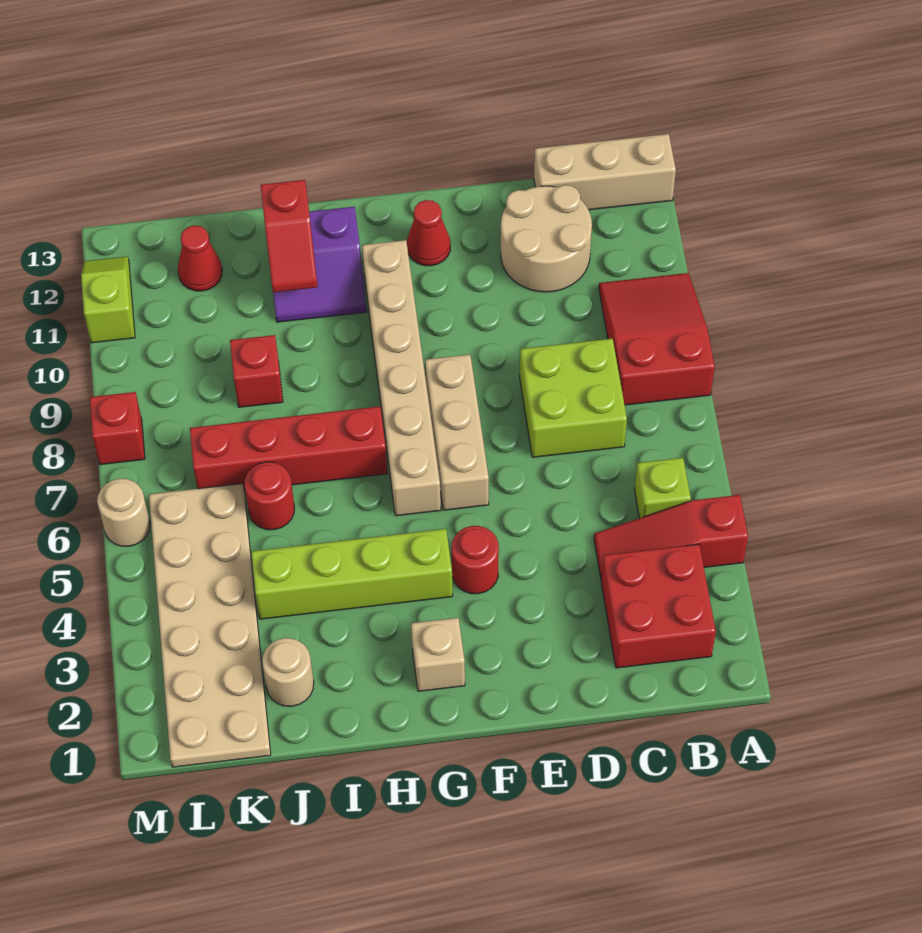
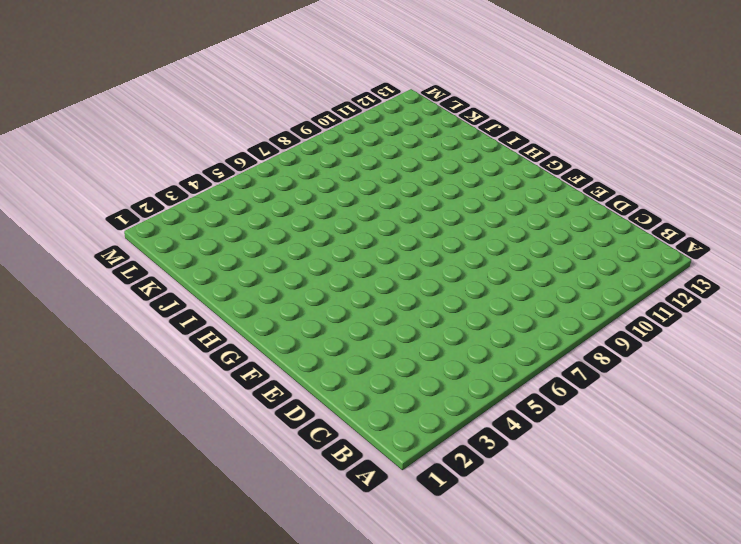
none -> red 1x3 slope [594,495,748,578]
none -> red 2x3 slope [599,273,715,405]
none -> tan 1x3 brick [534,134,676,210]

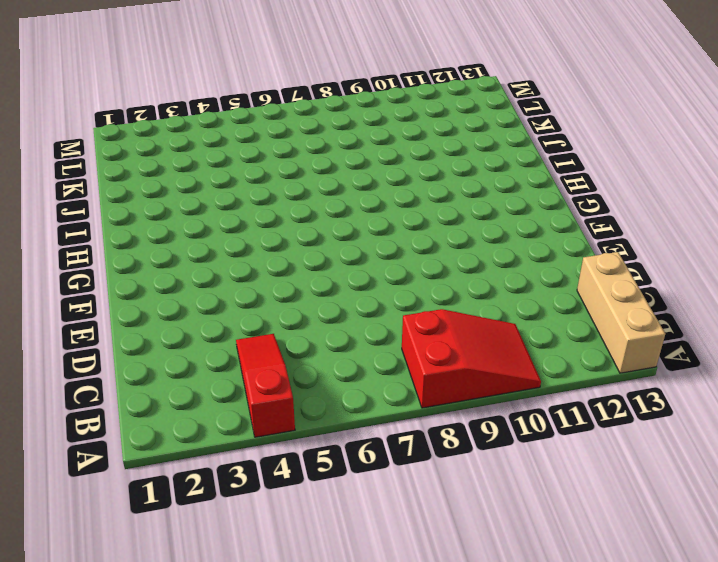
none -> red 2x2 brick [601,544,716,668]
none -> lime 1x1 brick [634,458,691,518]
none -> lime 2x2 brick [520,339,627,457]

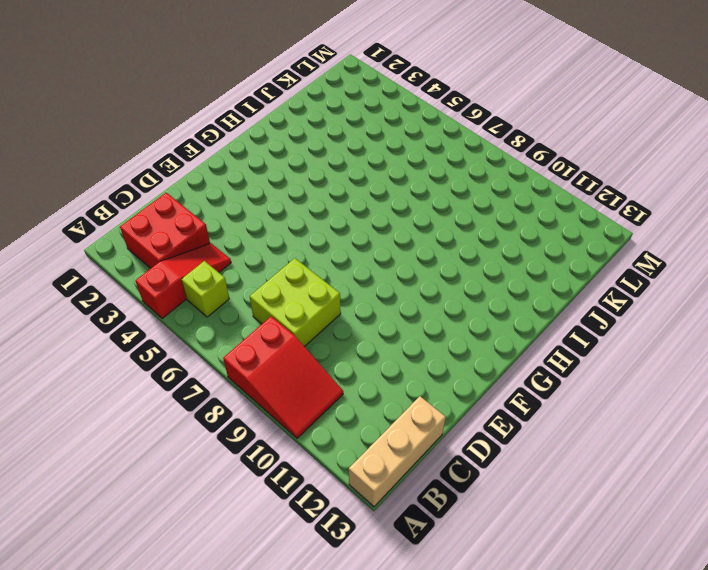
none -> tan 2x2 round brick [501,185,592,292]
none -> red 1x1 round brick [452,526,499,594]
none -> tan 1x3 brick [425,355,489,510]

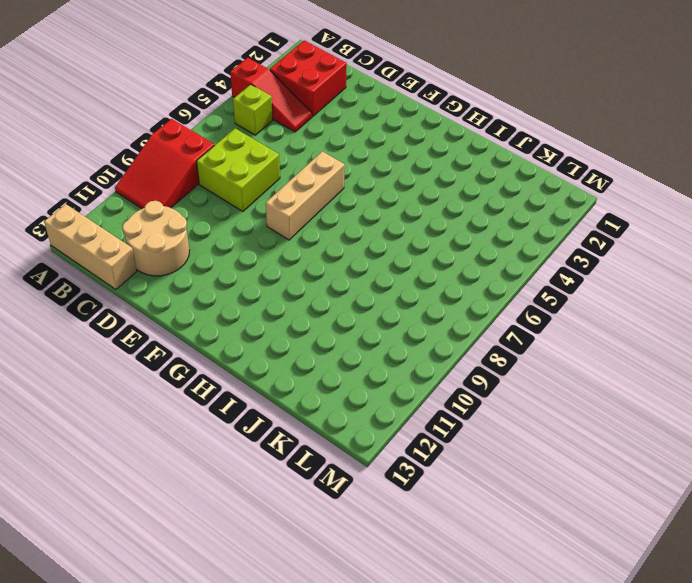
none -> red 1x1 round brick [452,526,499,594]
none -> red 1x1 cone [407,200,450,266]
none -> tan 1x1 brick [411,618,465,691]

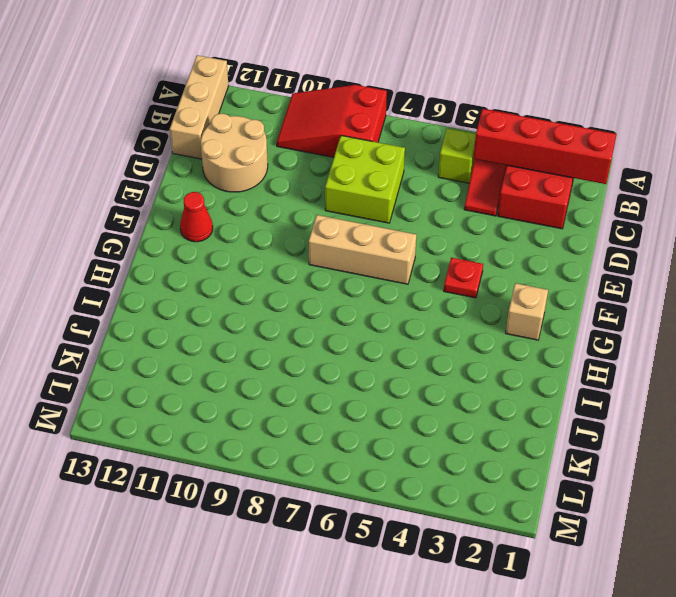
red 1x4 brick [473,109,616,184] -> red 1x4 brick turned to [190,406,387,490]
red 1x1 plate [444,258,483,298] -> red 1x1 round brick [452,526,499,594]
none -> lime 1x4 brick [251,529,453,619]
none -> tan 1x6 brick [362,240,441,516]
none -> purple 2x2 slope [273,207,367,322]

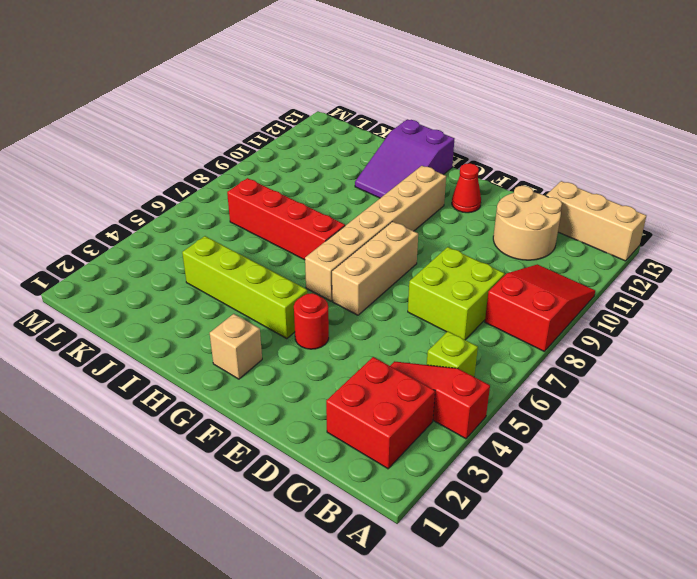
purple 2x3 slope [355,119,454,198] -> purple 2x2 slope [273,207,367,322]
none -> tan 1x1 round brick [262,638,314,706]
none -> red 1x1 round brick [244,462,295,530]
none -> red 1x1 brick [230,335,283,407]

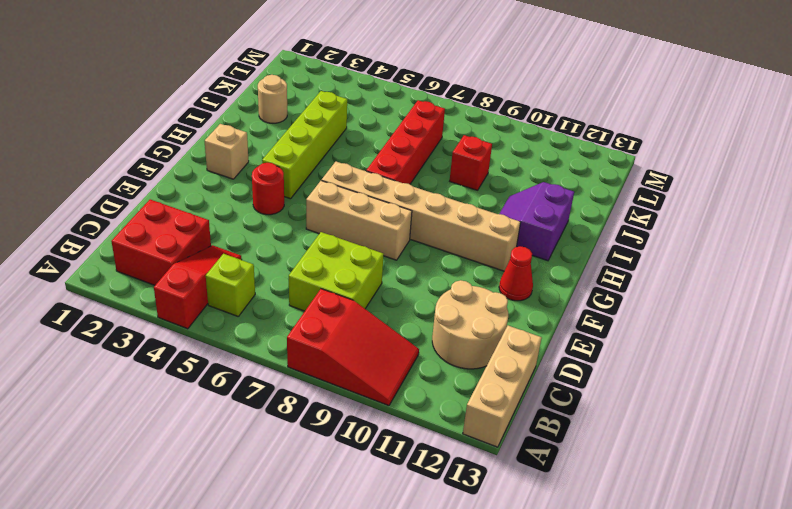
none -> red 1x1 round brick [244,462,295,530]
none -> tan 2x6 plate [149,484,271,767]
none -> red 1x1 cone [178,225,222,291]

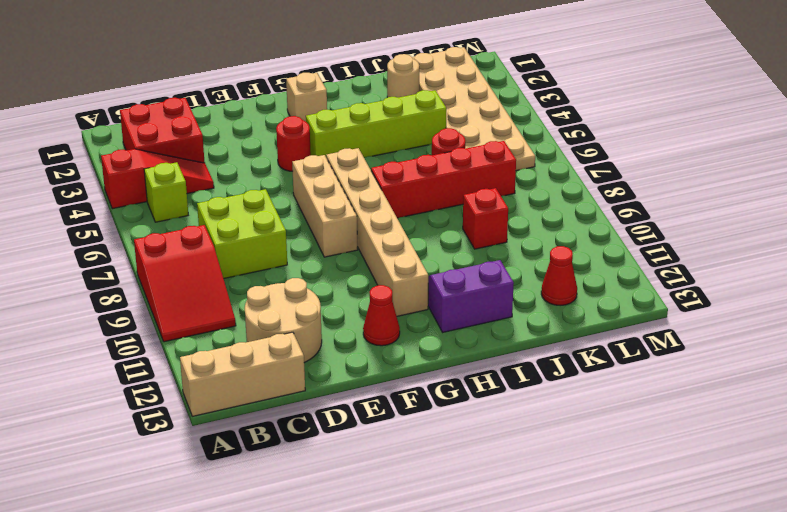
none -> tan 1x1 round brick [97,479,150,546]
none -> red 1x1 brick [90,392,145,464]
none -> lime 1x2 slope [81,257,135,343]

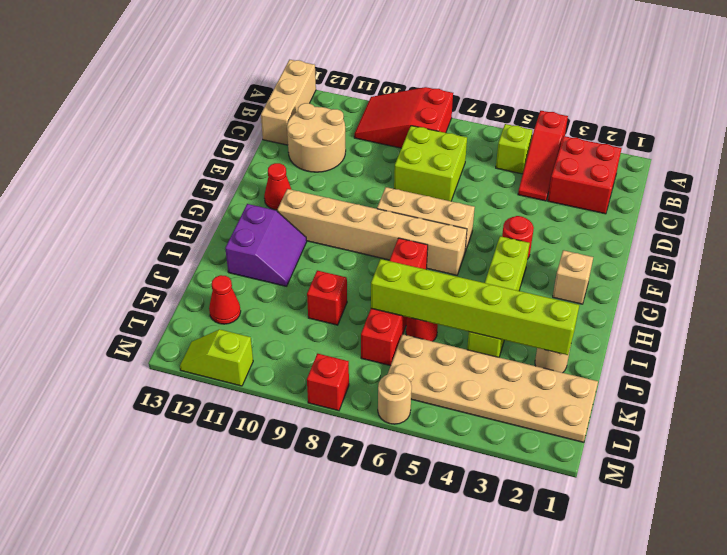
lime 1x6 brick [371,259,579,355] -> none
none -> red 1x2 slope [261,180,318,292]

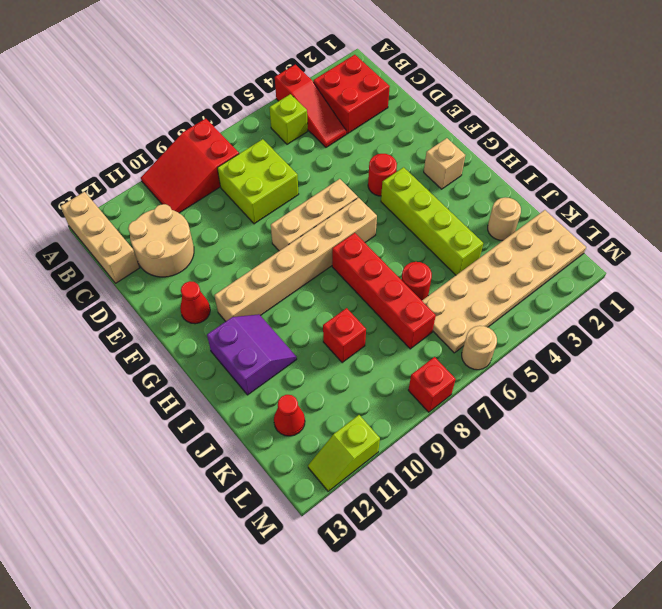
none -> red 1x2 slope [261,180,318,292]

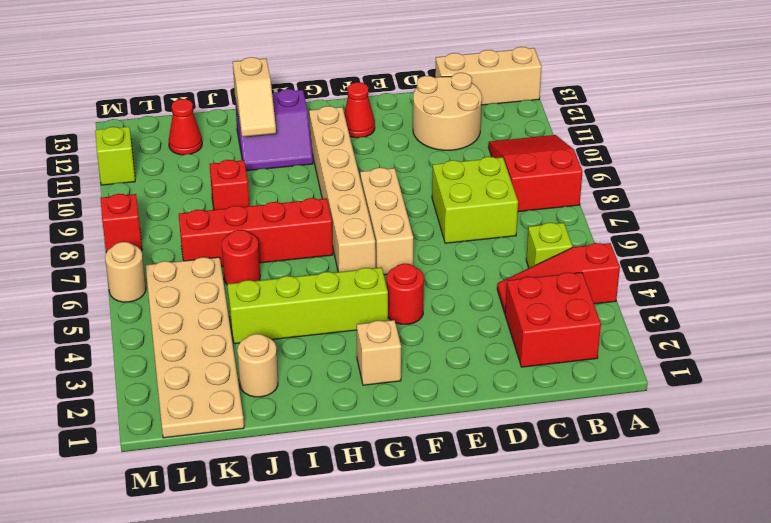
tan 1x2 slope [233,57,276,137] -> red 1x2 slope [261,180,318,292]

